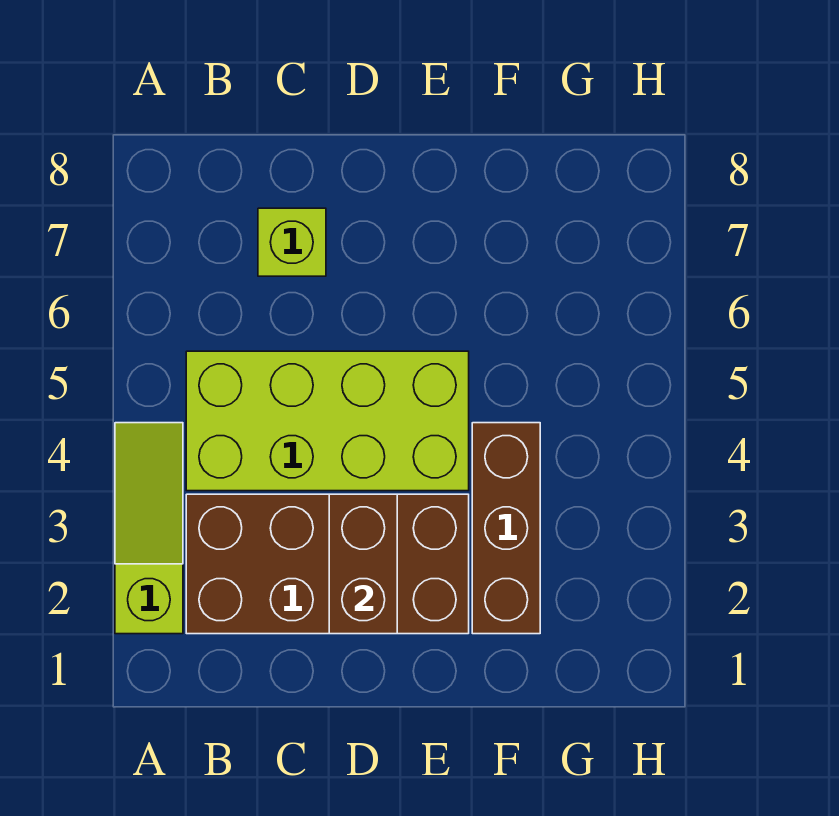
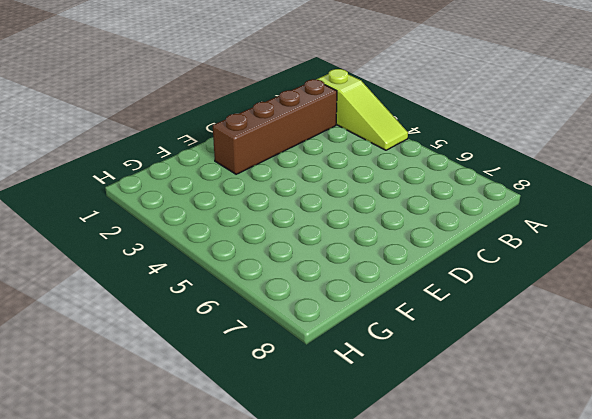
brown 1x4 brick [213,79,337,174] -> brown 2x4 brick [186,494,469,634]
none -> lime 2x4 brick [186,351,469,491]
none -> lime 1x1 brick [258,208,326,276]

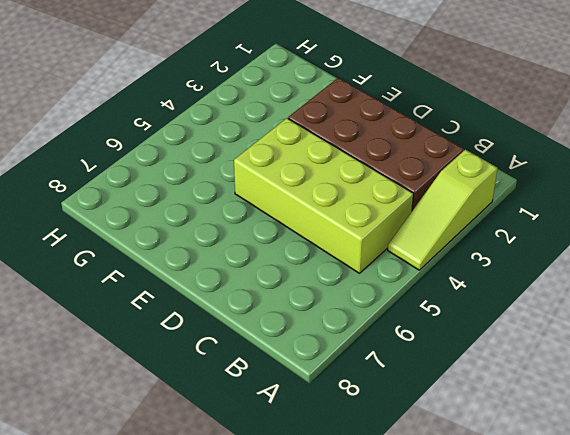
none -> lime 1x1 brick [258,208,326,276]
none -> brown 1x3 brick [472,423,540,634]

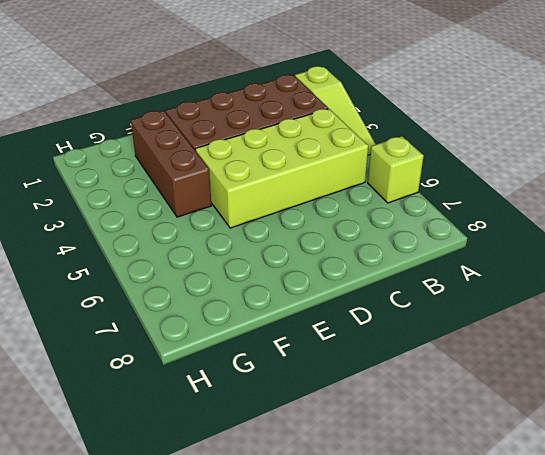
lime 1x1 brick [368,136,424,203] -> lime 1x1 brick moved to [258,208,326,276]
none -> brown 1x2 brick [329,494,397,634]

